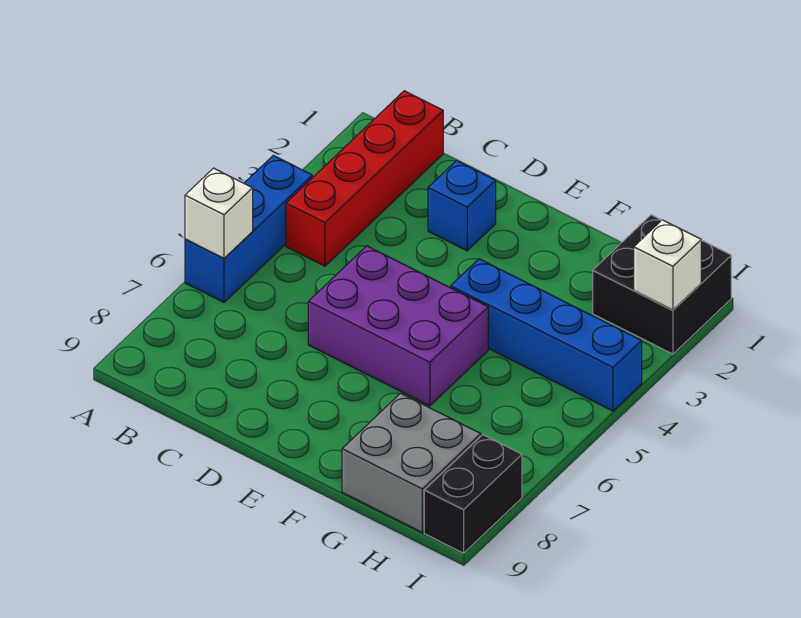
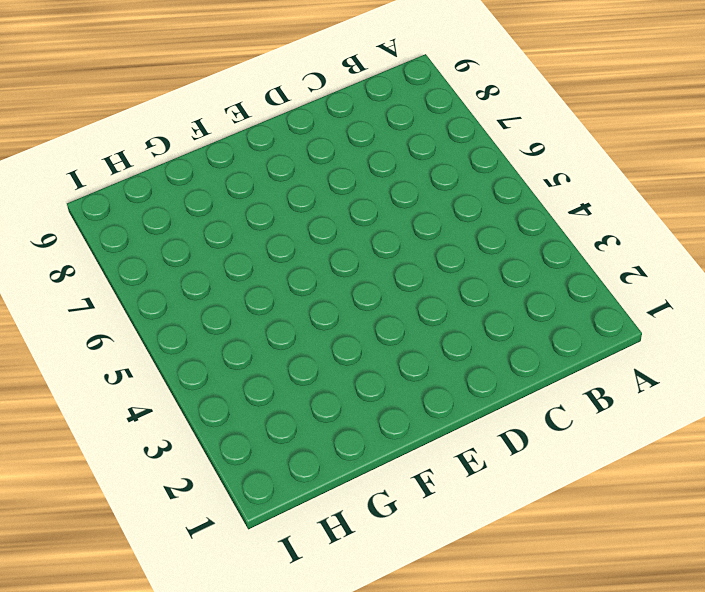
none -> blue 1x3 brick [185,155,312,302]
none -> red 1x4 brick [286,91,443,266]

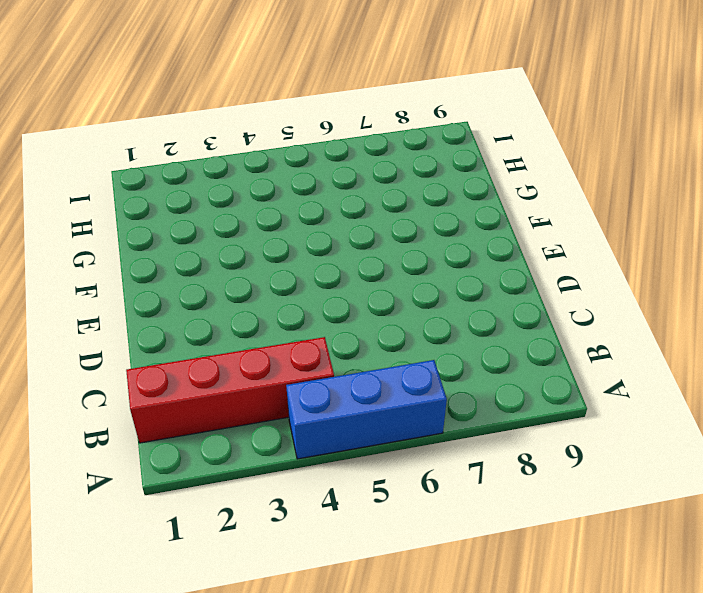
none -> blue 1x1 brick [428,161,496,251]
none -> purple 2x3 brick [308,246,488,406]

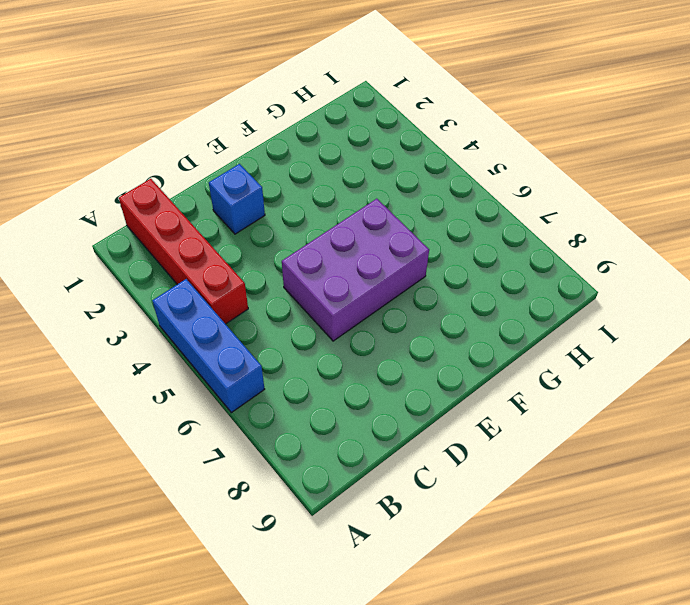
none -> blue 1x4 brick [451,259,642,411]
none -> grey 2x2 brick [342,393,481,532]

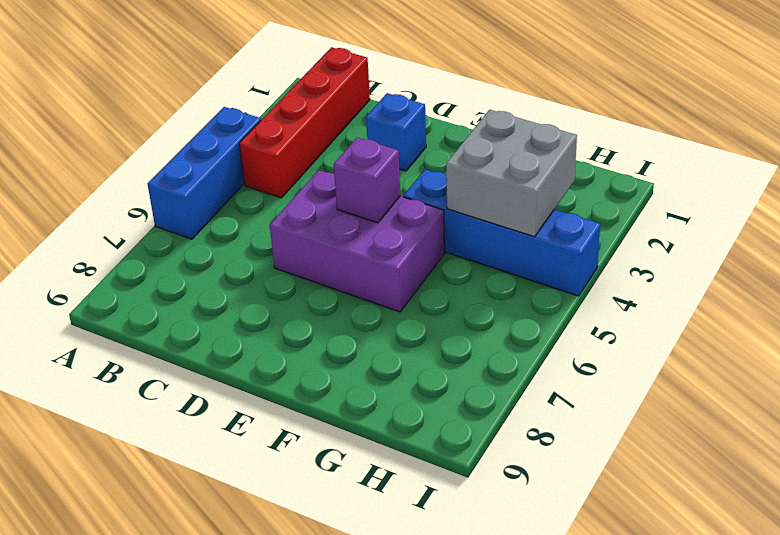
purple 1x1 brick [334,138,400,223] -> none
grey 2x2 brick [446,110,577,237] -> grey 2x2 brick moved to [342,393,481,532]
none -> black 2x2 brick [593,215,731,354]
none -> black 1x2 brick [424,435,522,553]

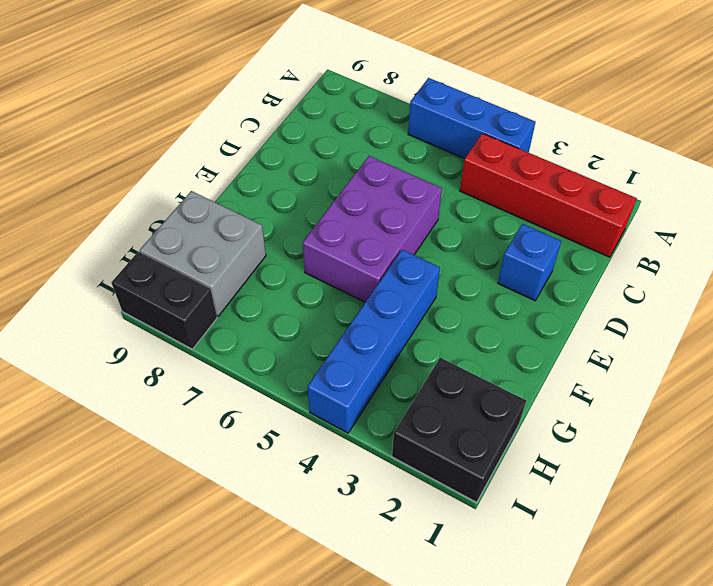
none -> white 1x1 brick [185,168,253,258]
none -> white 1x1 brick [634,220,701,310]

